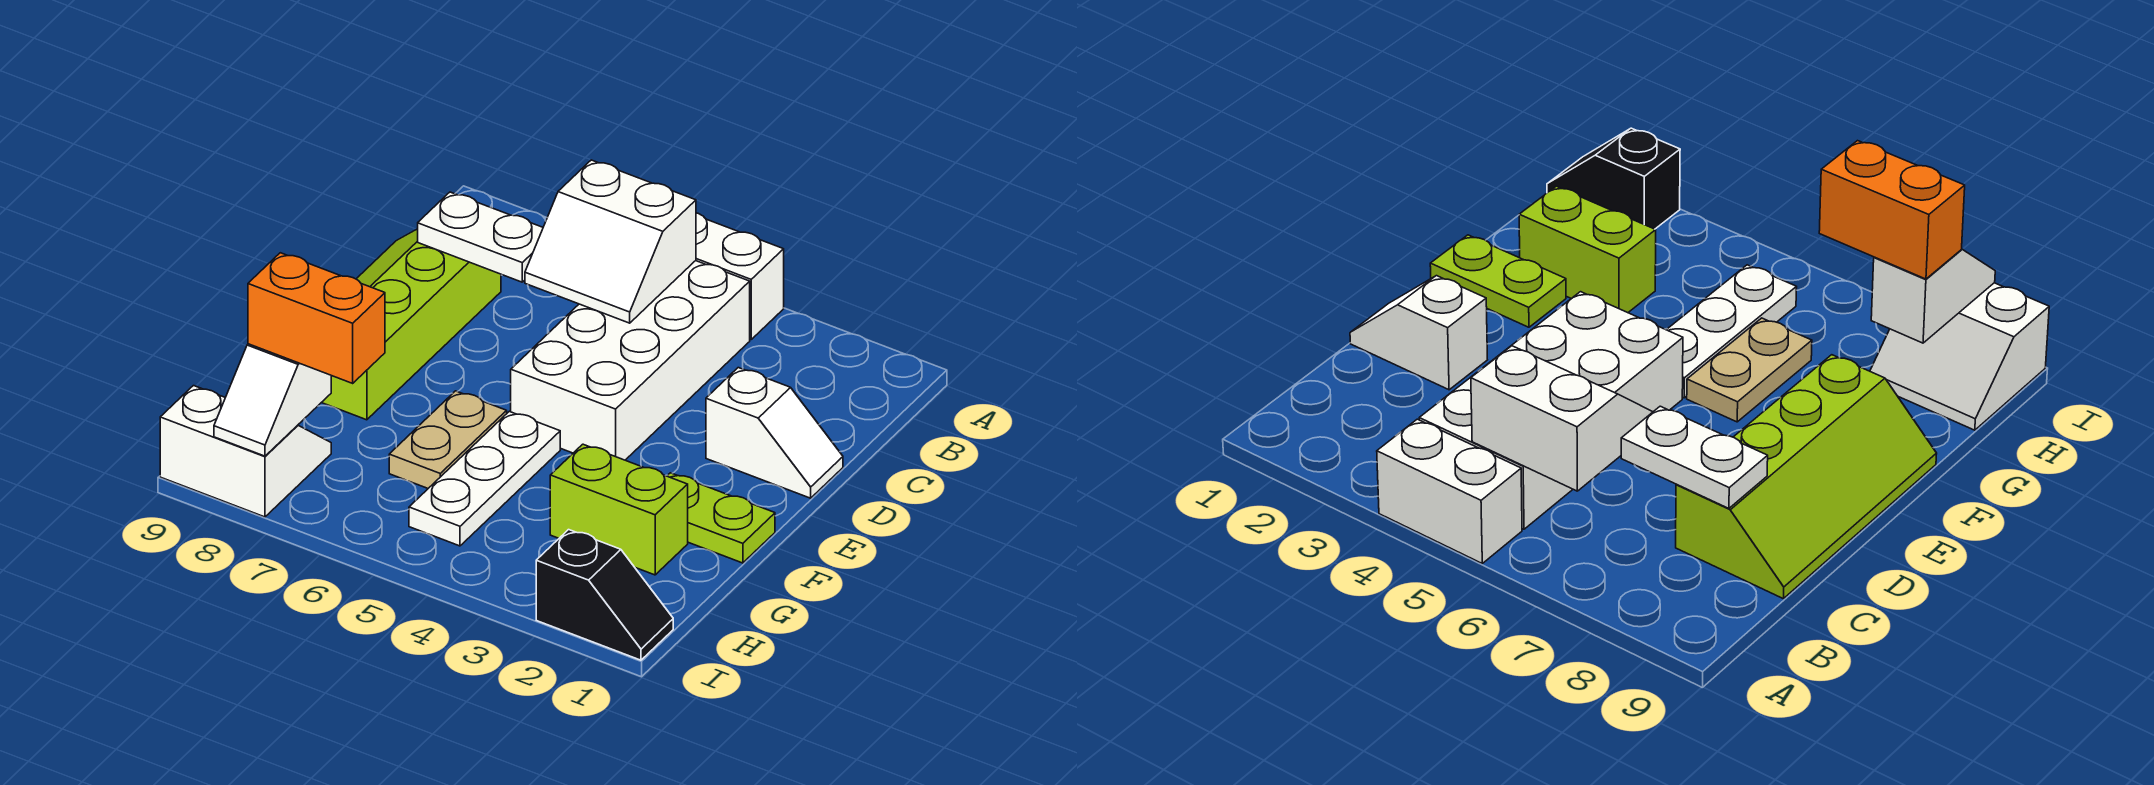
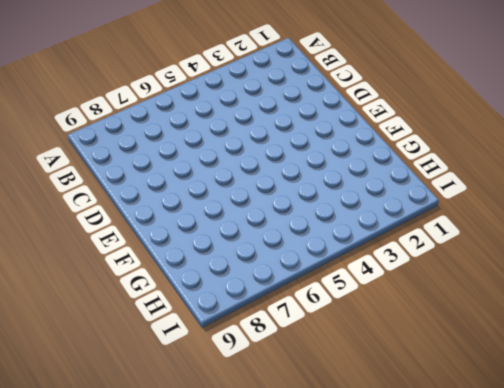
none -> white 1x2 brick [696,213,784,339]
none -> white 2x4 brick [511,261,750,460]
none -> lime 2x4 slope [321,229,501,420]

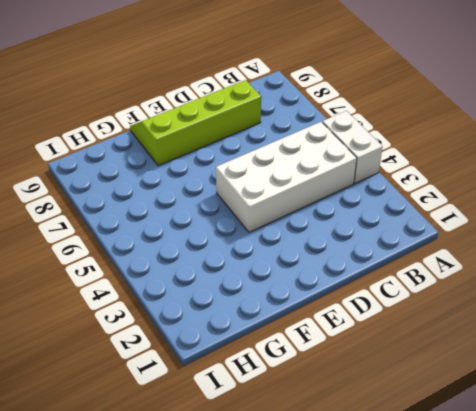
none -> white 1x2 slope [706,368,843,498]
none -> lime 1x2 plate [667,473,775,563]
none -> white 1x3 plate [409,411,560,546]

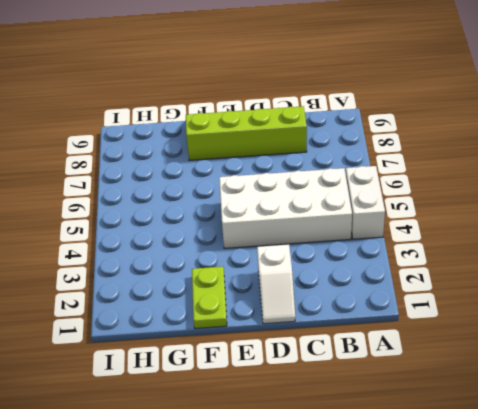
none -> white 1x3 plate [409,411,560,546]
none -> tan 1x2 plate [389,391,507,488]
none -> lime 1x2 brick [550,444,688,575]

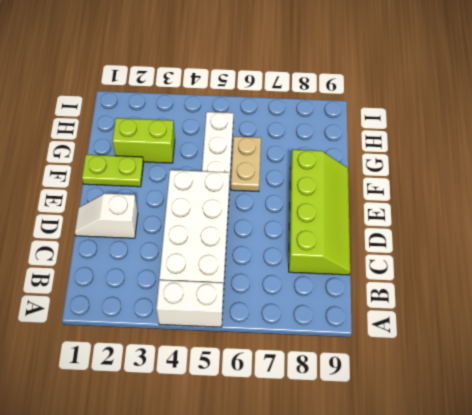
none -> white 2x2 slope [160,386,331,517]
none -> black 1x2 slope [536,530,673,660]
none -> white 2x2 slope [525,160,696,323]

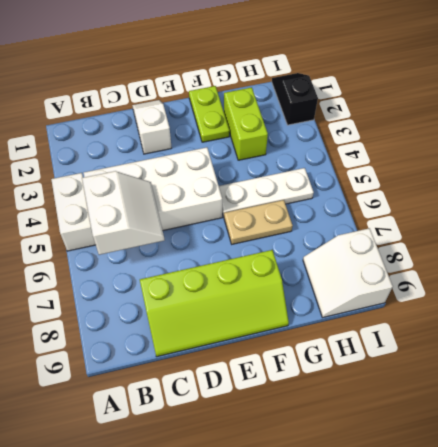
none -> white 1x2 plate [418,192,543,282]
none -> white 1x2 slope [214,344,331,456]
none -> orange 1x2 brick [248,253,385,383]

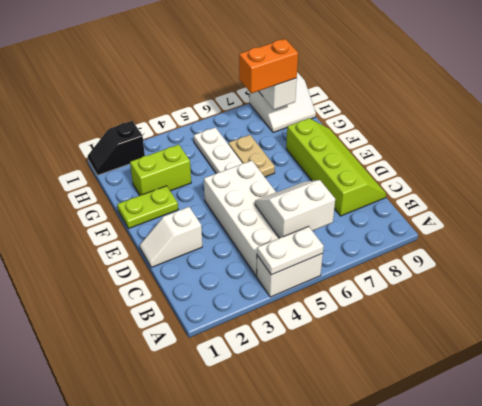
white 1x2 plate [257,226,324,275] -> white 1x2 plate moved to [418,192,543,282]

